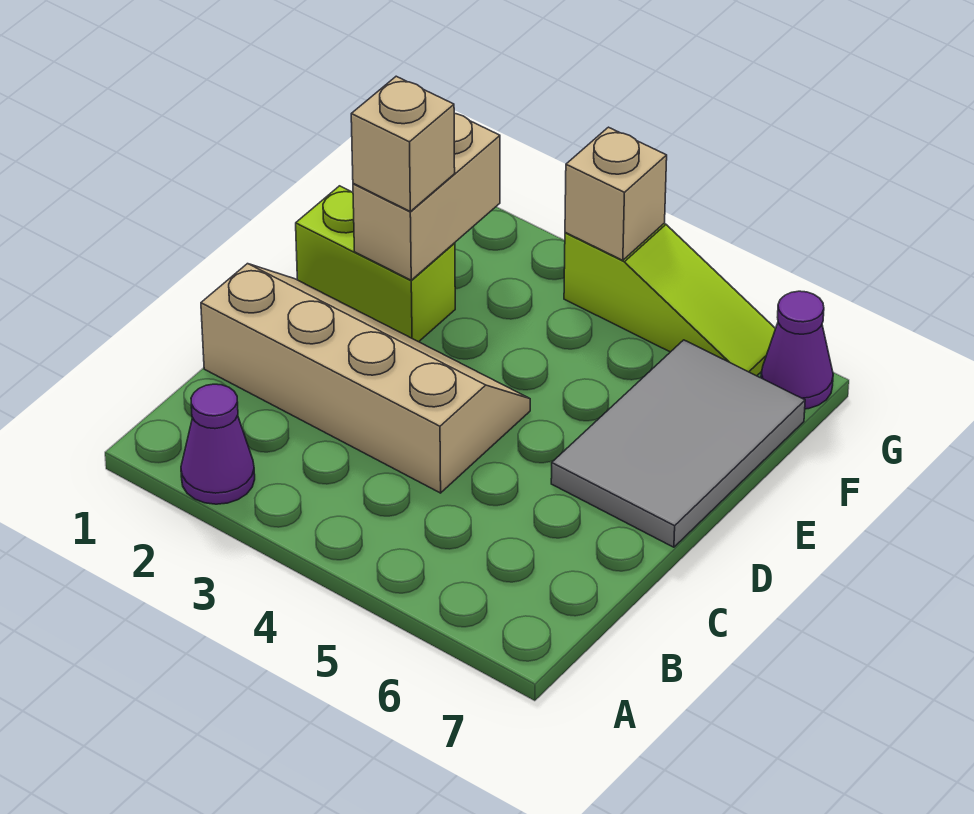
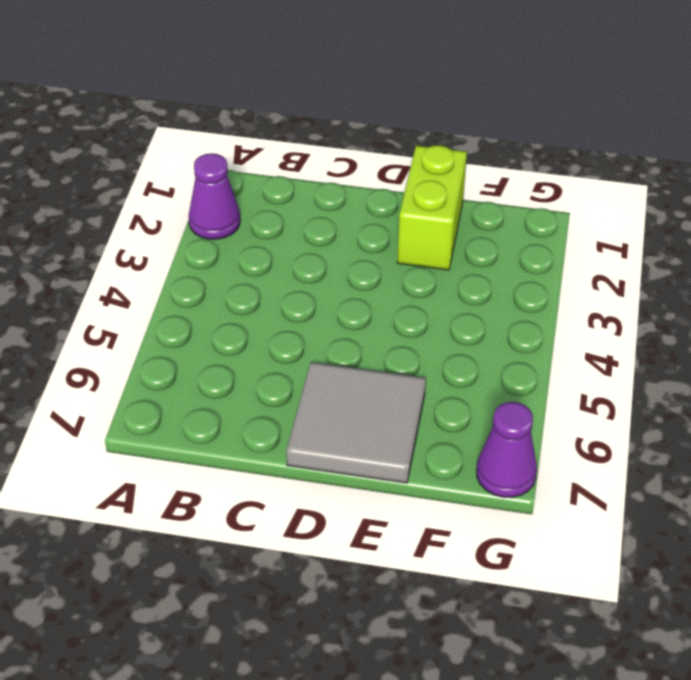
grey 2x2 tile [286,362,426,483] -> grey 2x3 tile [551,340,805,547]
none -> tan 2x4 slope [201,264,530,493]
none -> lime 1x3 slope [564,224,776,376]

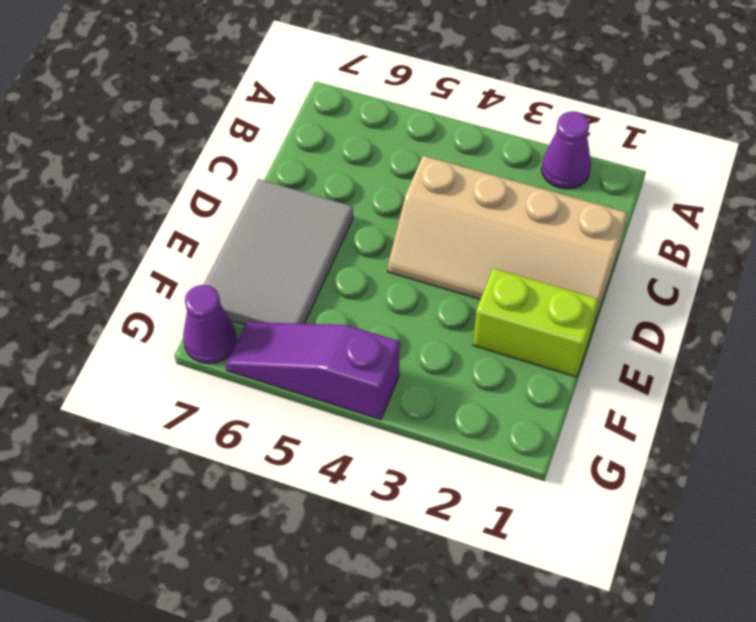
purple 1x3 slope [226,322,400,420] -> lime 1x3 slope [564,224,776,376]
none -> tan 1x2 brick [353,114,500,280]
none -> tan 1x1 brick [565,127,667,260]

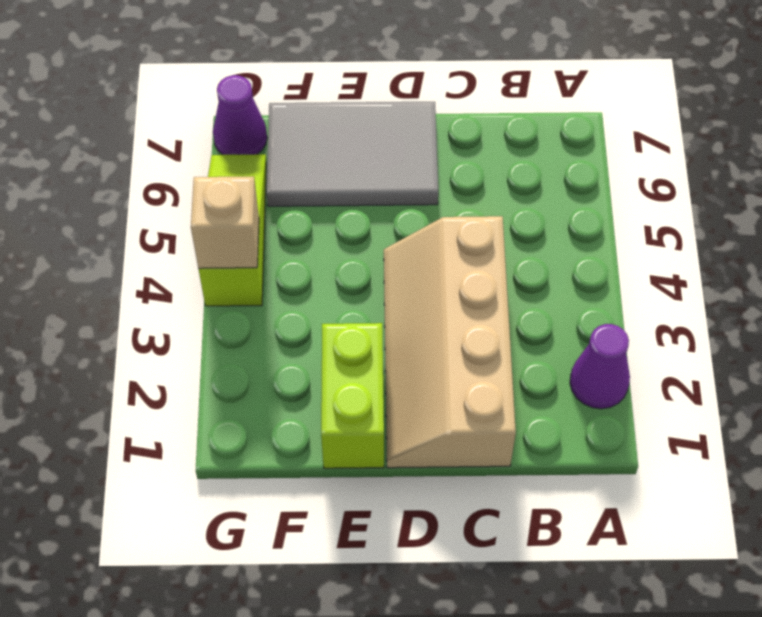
none -> tan 1x2 brick [353,114,500,280]
none -> tan 1x1 brick [351,76,455,211]

